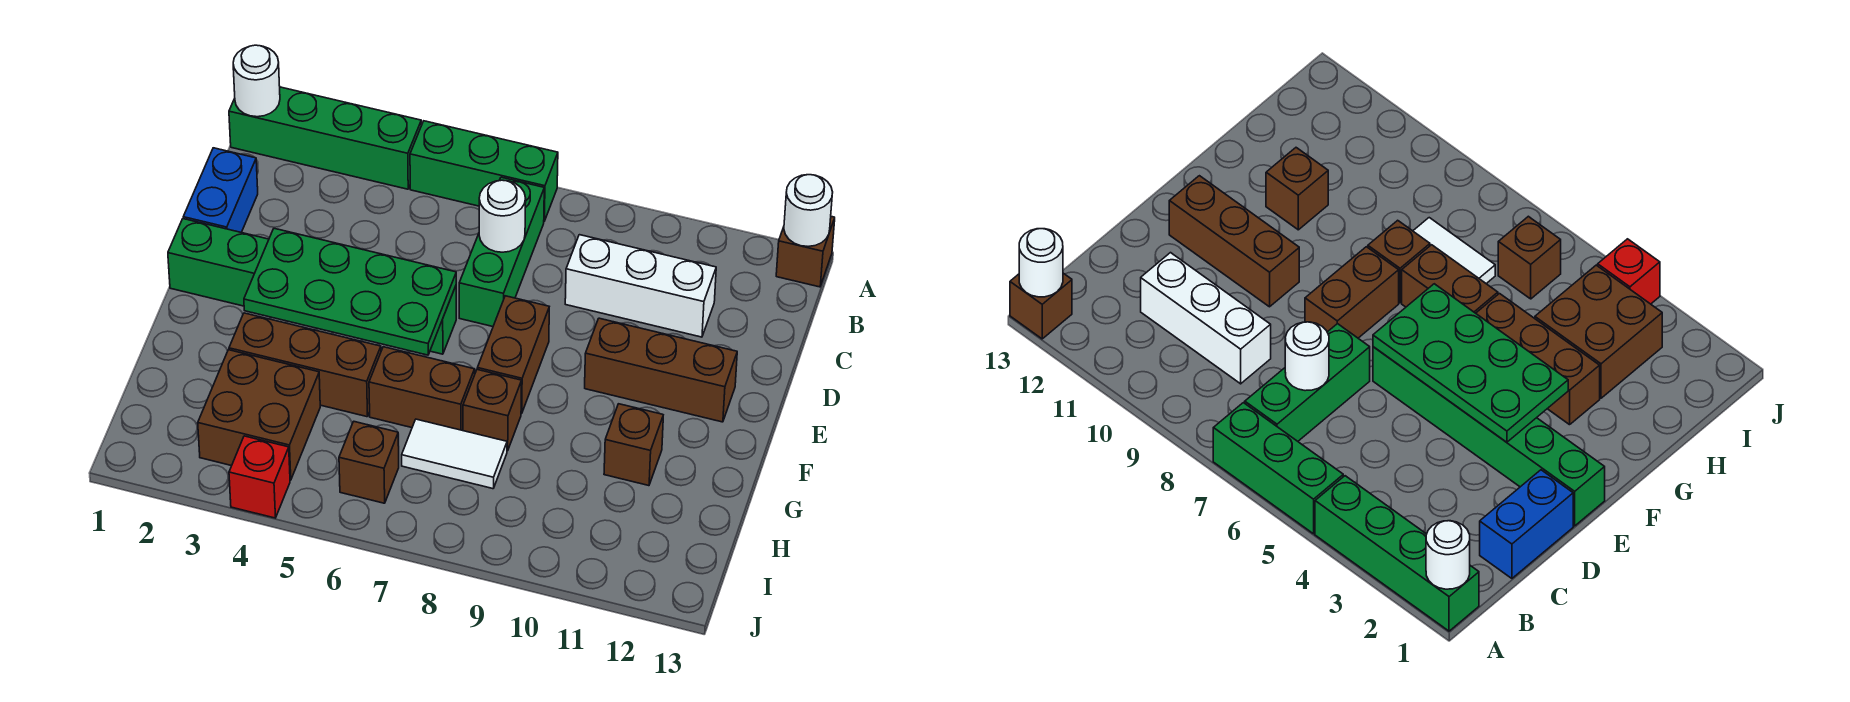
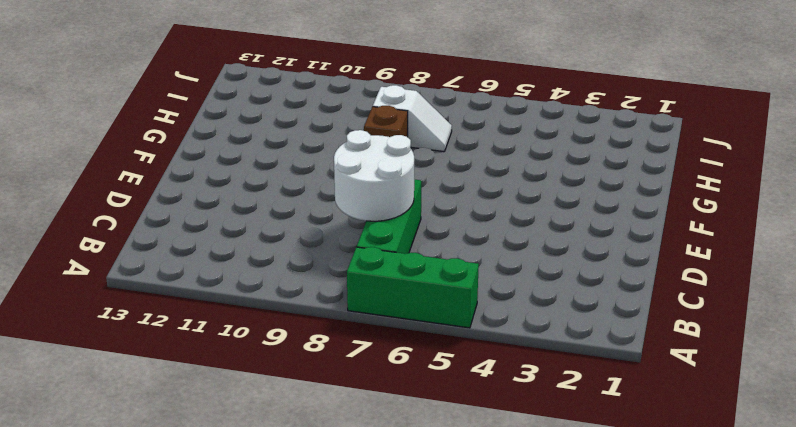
white 2x2 round brick [334,130,414,221] -> white 1x1 round brick [479,180,526,252]
white 1x2 slope [373,85,452,152] -> white 1x2 tile [402,419,507,489]
none -> green 1x4 brick [229,87,421,189]
none -> brown 1x1 brick [776,216,835,287]
none -> blue 1x2 brick [183,148,258,233]

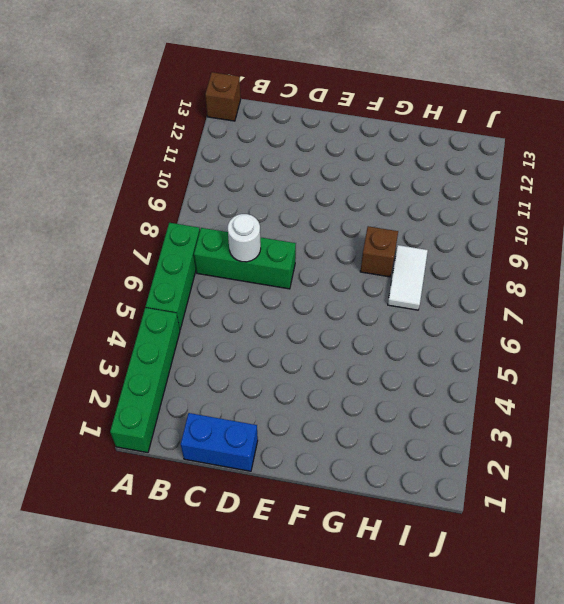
none -> white 1x3 brick [565,235,716,337]
none -> green 1x6 brick [168,219,456,354]
none -> brown 1x2 brick [477,296,549,414]

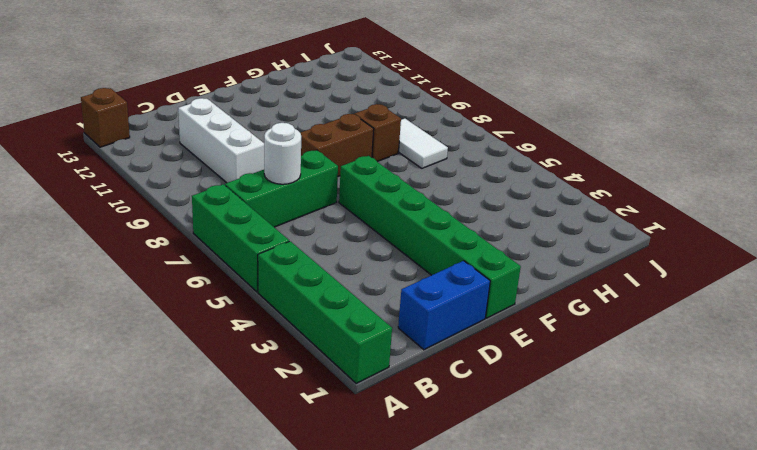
none -> brown 1x3 brick [585,318,737,422]
none -> brown 1x3 brick [229,313,381,417]
none -> brown 1x2 brick [369,347,475,431]

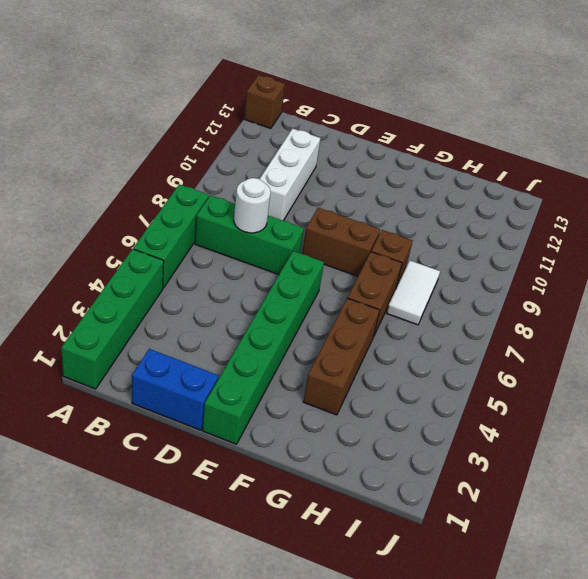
none -> brown 1x3 brick [585,318,737,422]
none -> brown 1x1 brick [604,404,663,486]
none -> brown 2x2 brick [198,350,320,480]

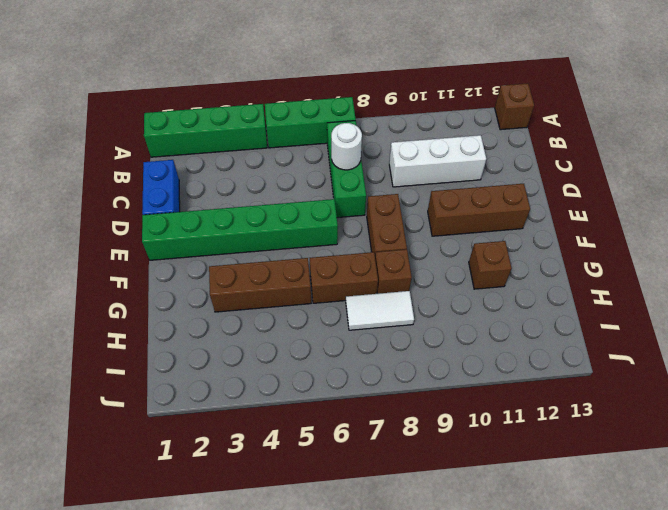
none -> brown 2x2 brick [198,350,320,480]
none -> brown 1x1 brick [339,422,399,503]
none -> red 1x1 brick [229,436,290,518]

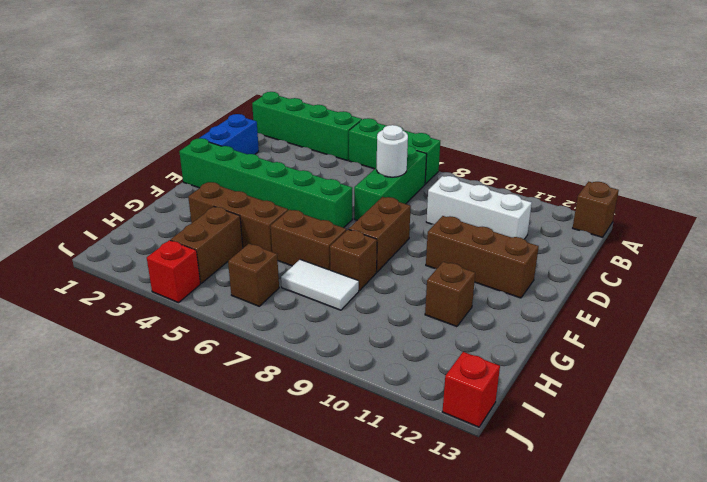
brown 1x2 brick [171,207,243,283] -> brown 2x2 brick [198,350,320,480]
red 1x1 brick [443,352,500,427] -> none
none -> white 1x1 round brick [233,45,280,117]
none -> white 1x1 round brick [784,175,833,246]
none -> green 2x4 plate [244,228,456,355]

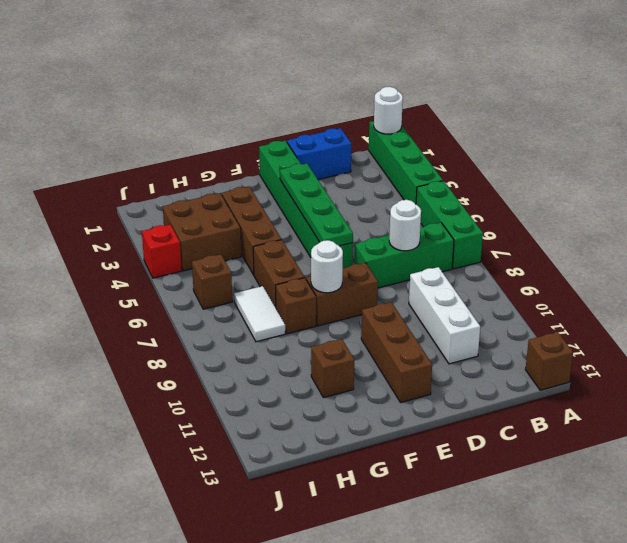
green 1x4 plate [280,163,353,246] -> green 2x4 plate [244,228,456,355]
white 1x1 round brick [311,240,343,293] -> white 1x1 round brick moved to [784,175,833,246]

